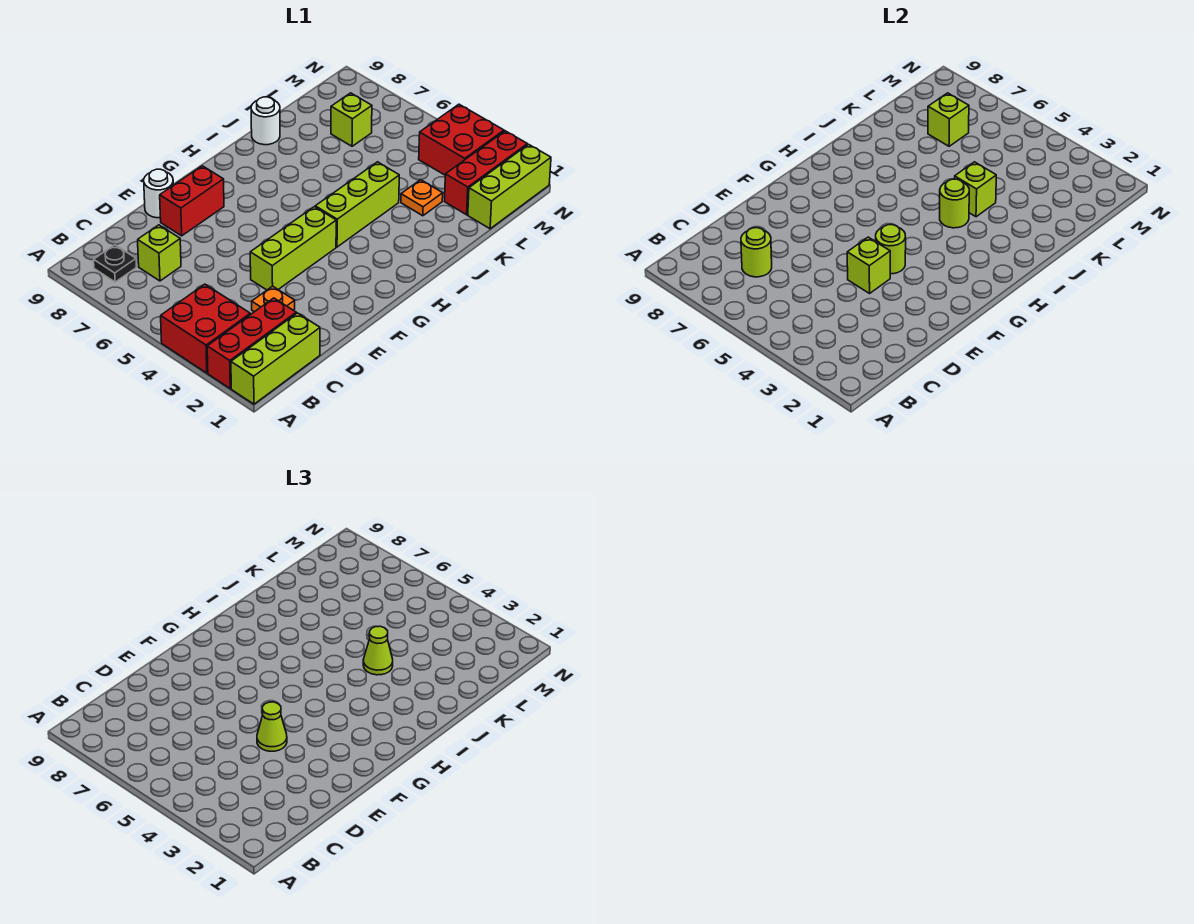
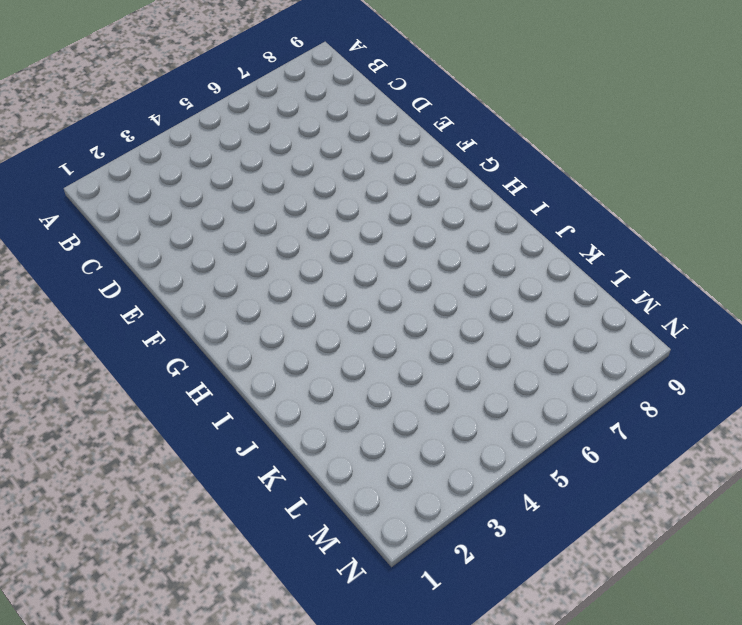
none -> lime 1x3 brick [231,313,320,404]
none -> red 1x3 brick [207,298,296,388]
none -> red 2x2 brick [161,284,250,373]

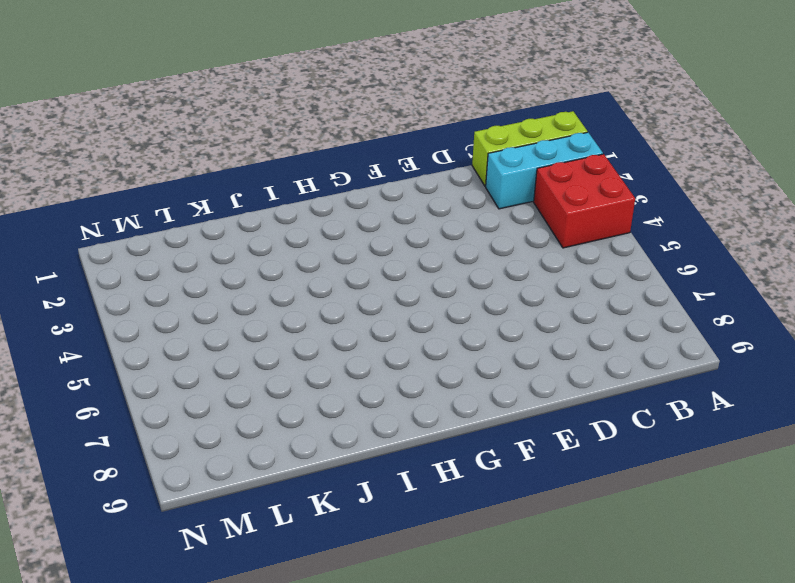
cyan 1x3 brick [486,132,603,209] -> red 1x3 brick [207,298,296,388]
none -> black 1x1 plate [94,245,136,282]
none -> lime 1x1 brick [138,225,181,281]
none -> orange 1x1 plate [252,286,295,312]

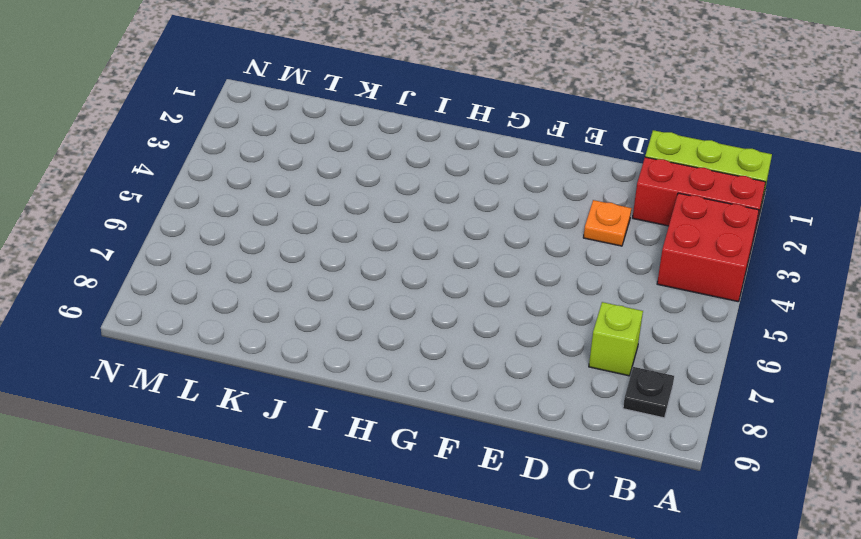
none -> lime 1x3 brick [250,207,336,290]
none -> red 1x2 brick [160,166,224,236]
none -> white 1x1 round brick [144,169,173,218]

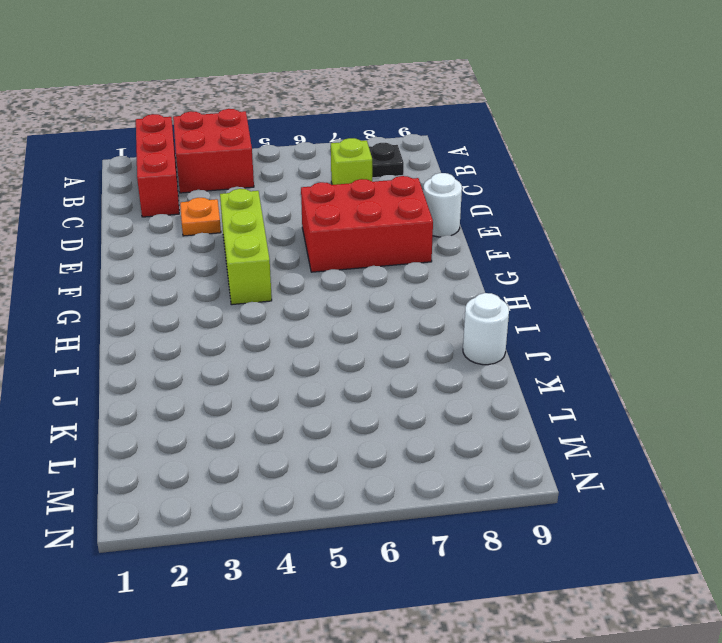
red 2x3 brick [301,176,433,272] -> red 1x2 brick [160,166,224,236]
none -> lime 1x3 brick [231,313,320,404]
none -> lime 1x3 brick [315,162,399,247]
none -> orange 1x1 plate [401,180,443,216]

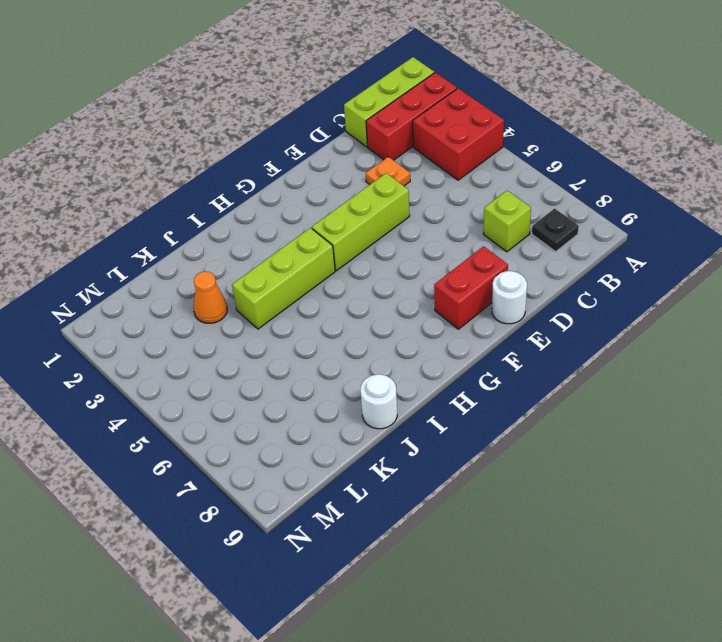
orange 1x1 cone [193,272,227,323] -> orange 1x1 plate [401,180,443,216]
none -> lime 1x3 brick [468,144,551,229]
none -> red 1x3 brick [444,131,527,215]
none -> lime 1x1 brick [331,93,372,146]

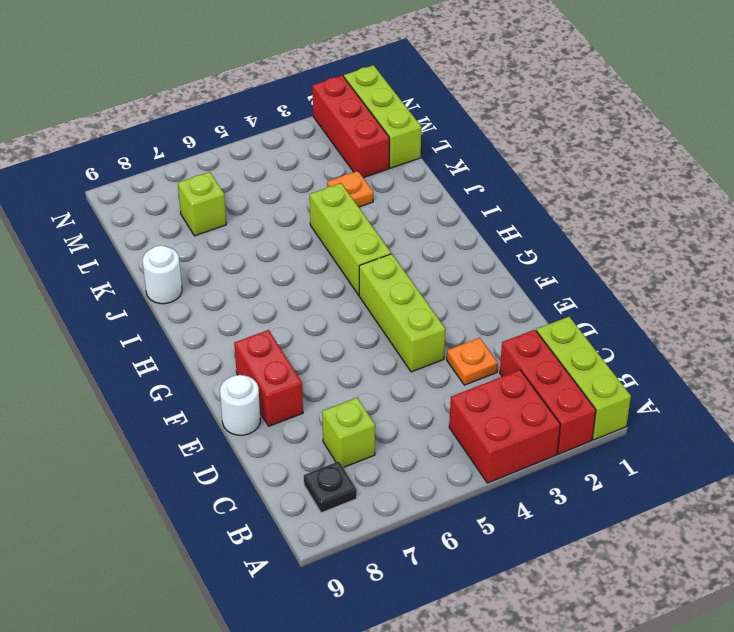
none -> red 2x2 brick [419,104,504,175]
none -> lime 1x1 round brick [741,228,772,277]
none -> lime 1x1 brick [847,237,890,293]

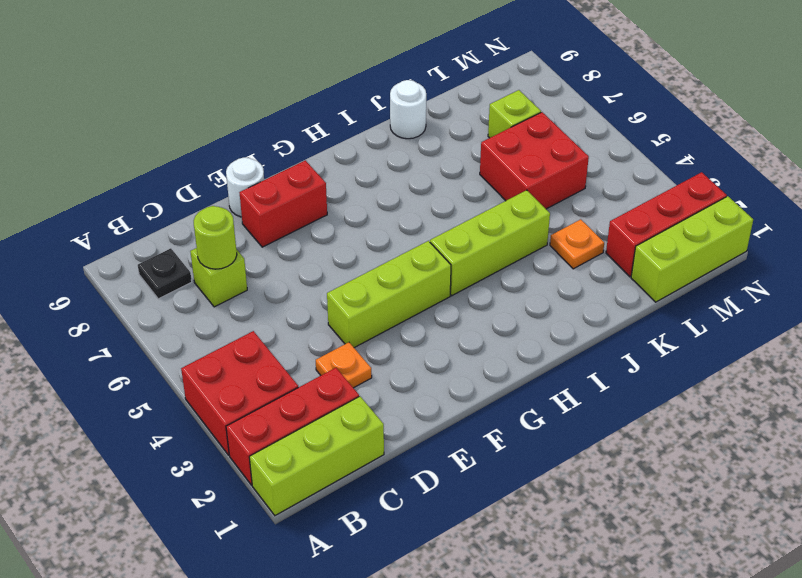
red 2x2 brick [480,112,589,209] -> red 2x2 brick moved to [419,104,504,175]
none -> lime 1x1 brick [847,237,890,293]
none -> lime 1x1 round brick [876,225,906,274]
none -> lime 1x1 round brick [940,179,969,228]

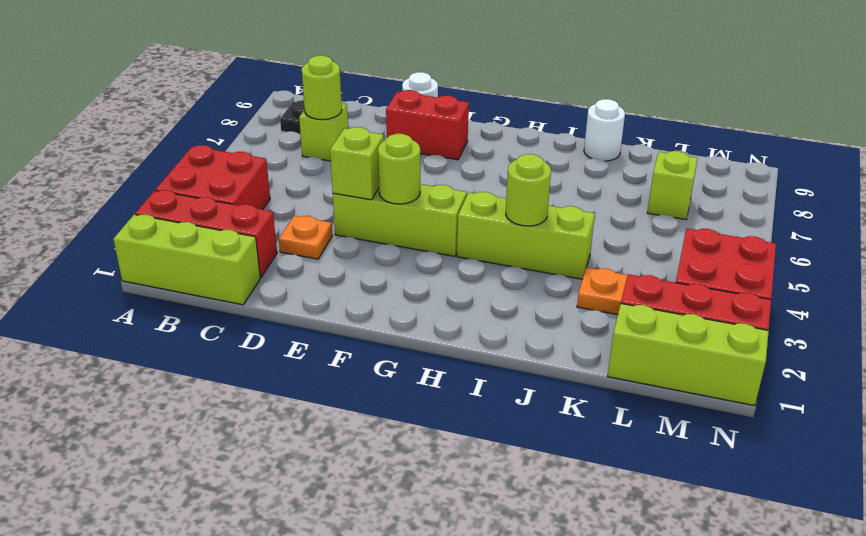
none -> lime 1x1 brick [955,162,996,217]
none -> lime 1x1 brick [928,93,969,146]
none -> lime 1x1 cone [257,702,287,751]

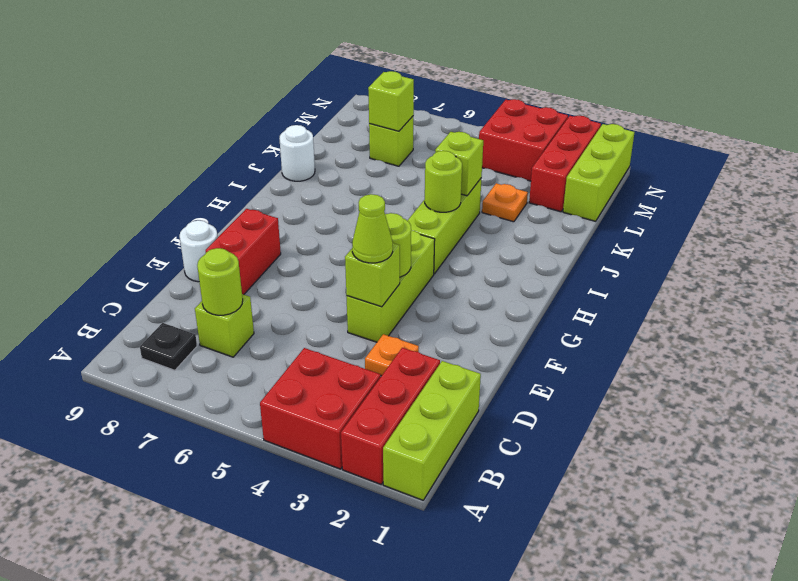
none -> lime 1x1 cone [363,626,393,675]

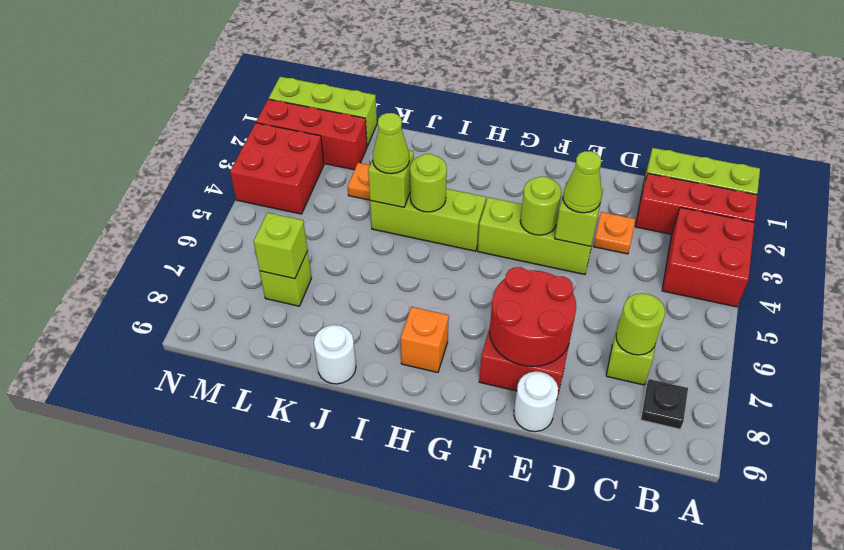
red 2x2 round brick [490,267,576,366] -> none
orange 1x1 brick [401,307,449,373] -> none

